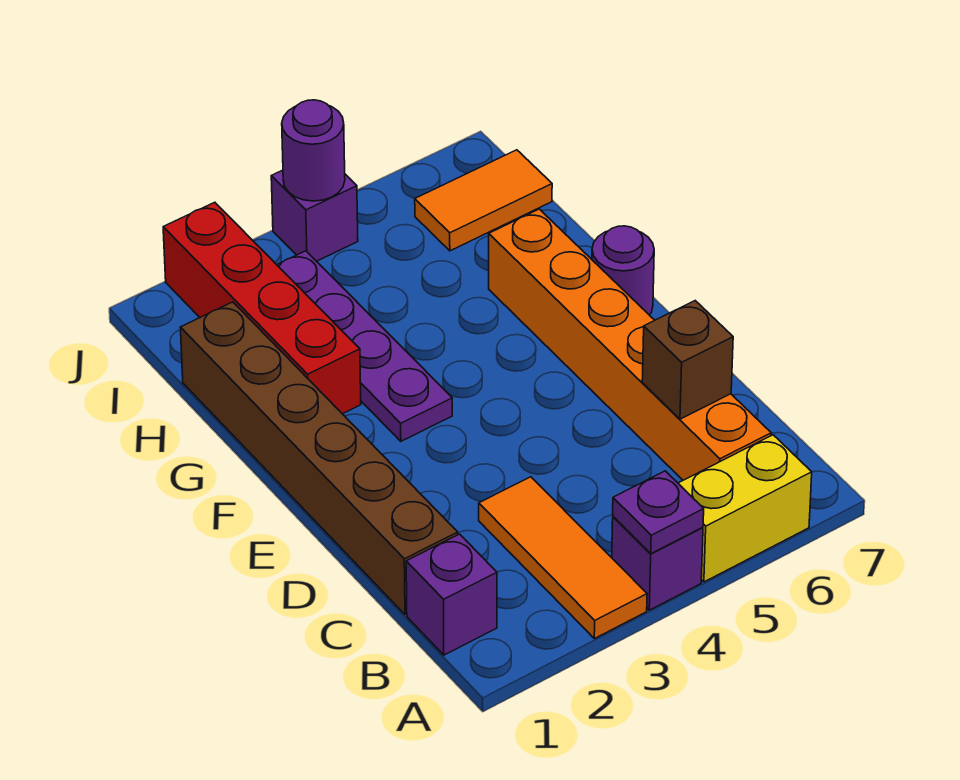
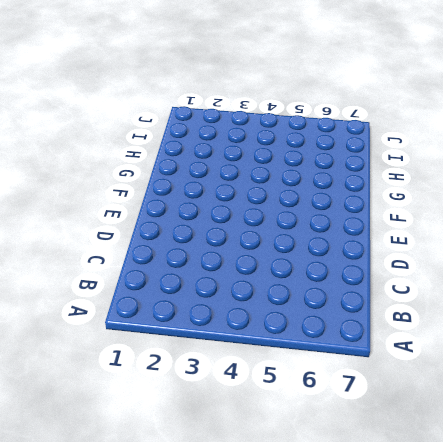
none -> orange 1x3 tile [479,477,647,639]
none -> purple 1x1 brick [612,517,703,610]
none -> yellow 1x2 brick [678,435,812,582]

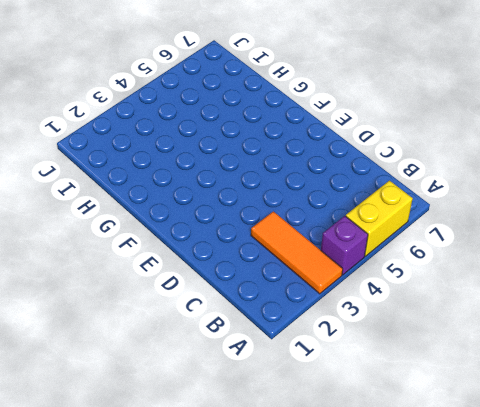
none -> purple 1x1 brick [406,534,497,655]
none -> orange 1x6 brick [489,209,771,480]
none -> brown 1x6 brick [180,302,458,615]

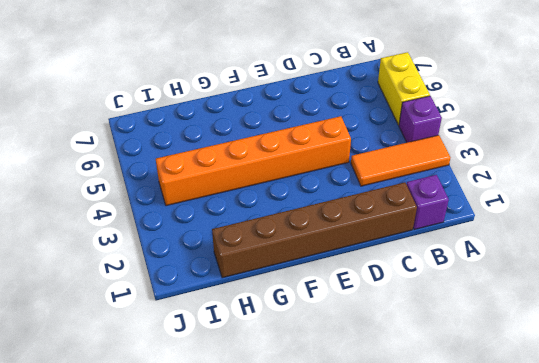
orange 1x6 brick [156,116,351,206] -> orange 1x6 brick moved to [489,209,771,480]
none -> purple 1x4 plate [277,251,452,441]
none -> purple 1x1 round brick [592,226,654,315]
none -> red 1x4 brick [163,202,361,414]

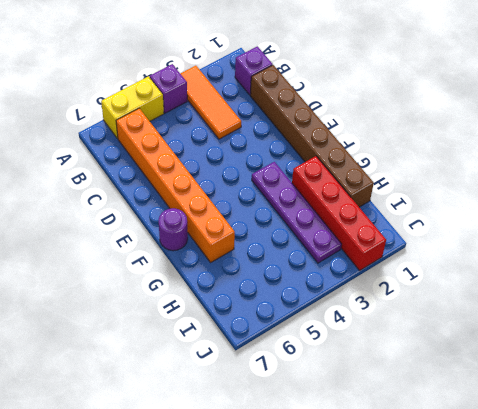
none -> orange 1x2 tile [415,150,552,251]
none -> purple 1x1 brick [271,170,358,261]
none -> purple 1x1 plate [613,471,704,554]

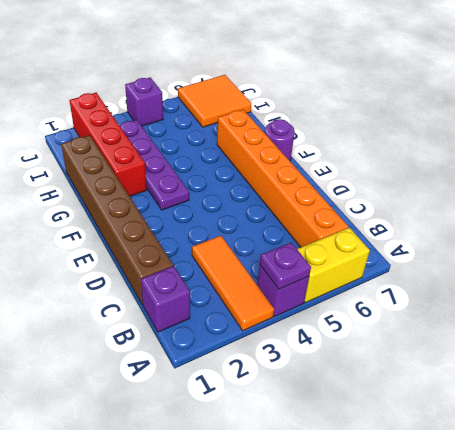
orange 2x2 tile [178,75,251,127] -> orange 1x2 tile [415,150,552,251]
none -> brown 1x1 brick [642,301,733,419]
none -> purple 1x1 round brick [282,100,345,201]

